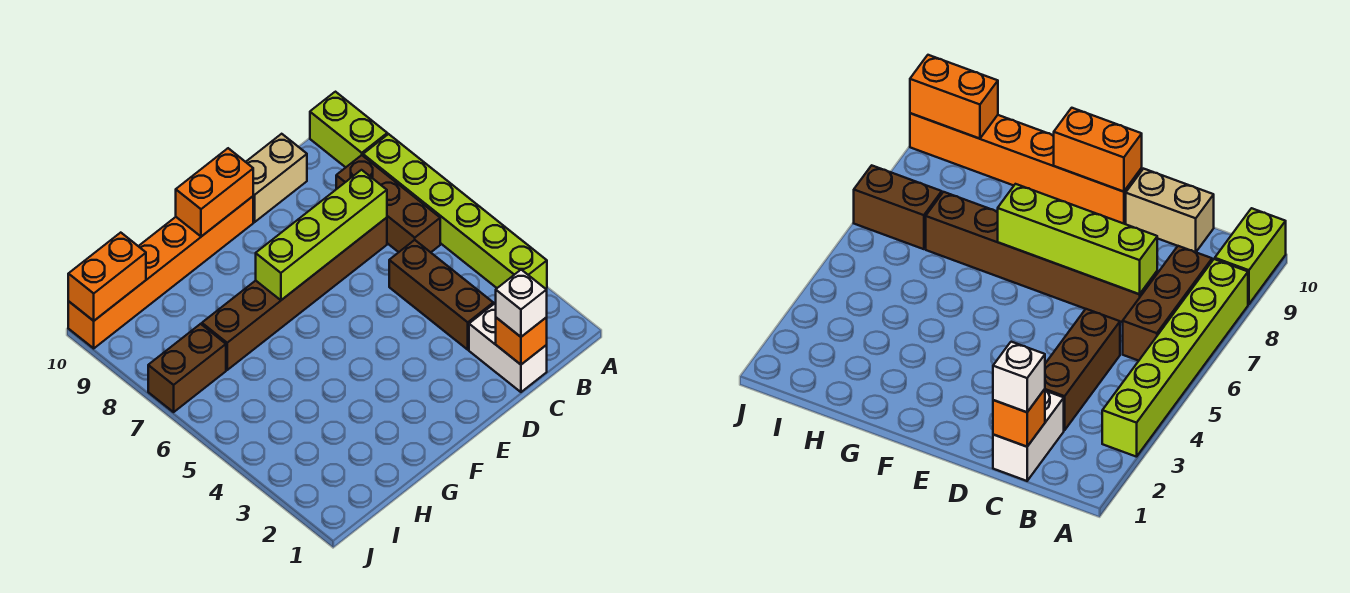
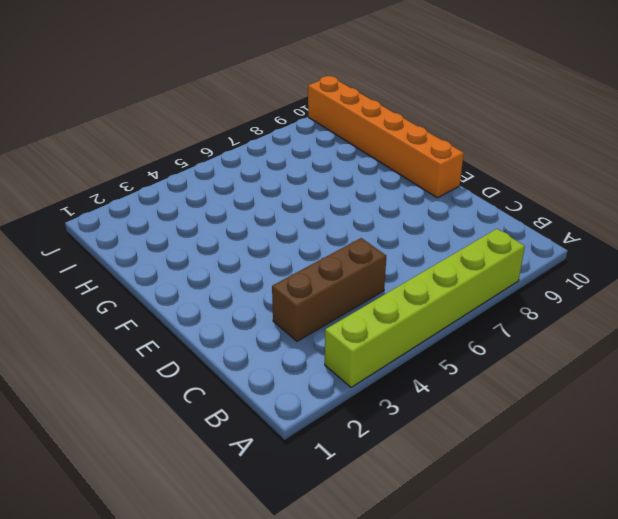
none -> lime 1x2 brick [310,92,387,167]
none -> brown 1x3 brick [336,155,440,252]
none -> white 1x2 brick [469,304,547,392]

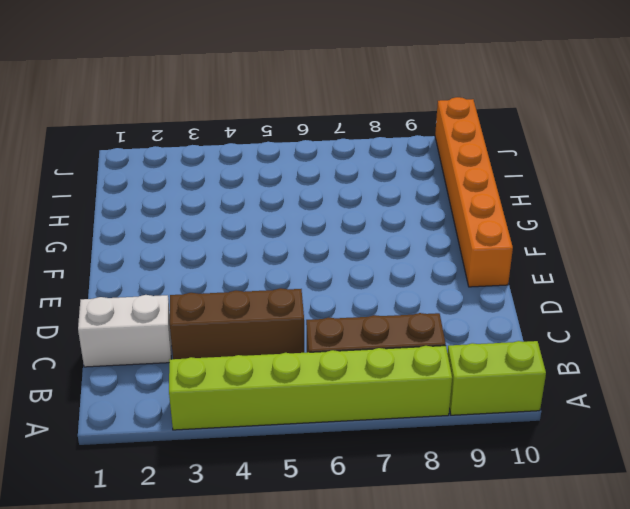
none -> brown 1x6 brick [202,218,387,370]
none -> tan 1x2 brick [246,134,307,222]
none -> brown 1x2 brick [148,324,226,412]

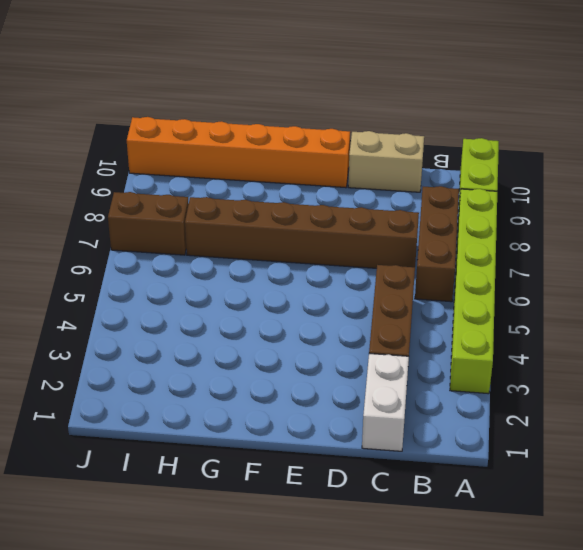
none -> orange 1x1 brick [496,317,547,364]
none -> lime 1x4 brick [256,170,387,300]
none -> orange 1x2 brick [176,148,253,237]

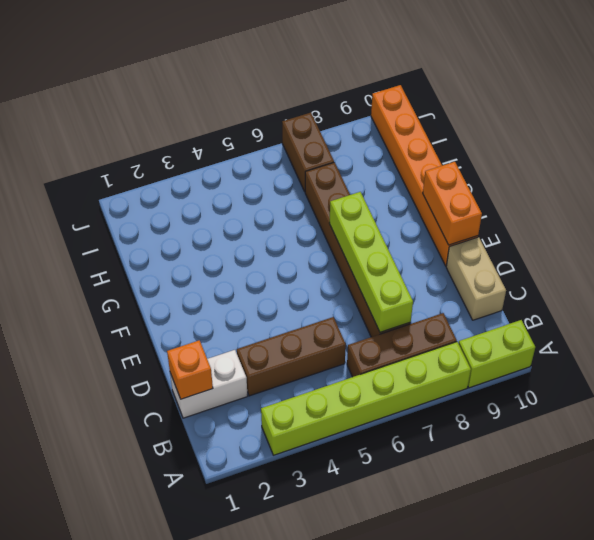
none -> orange 1x2 brick [68,233,146,321]
none -> white 1x1 brick [496,270,547,337]

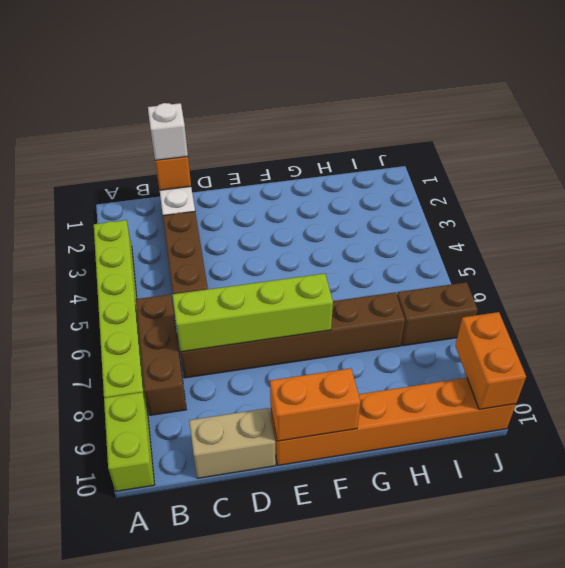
orange 1x2 brick [455,312,526,409] -> orange 1x2 brick turned to [68,233,146,321]

